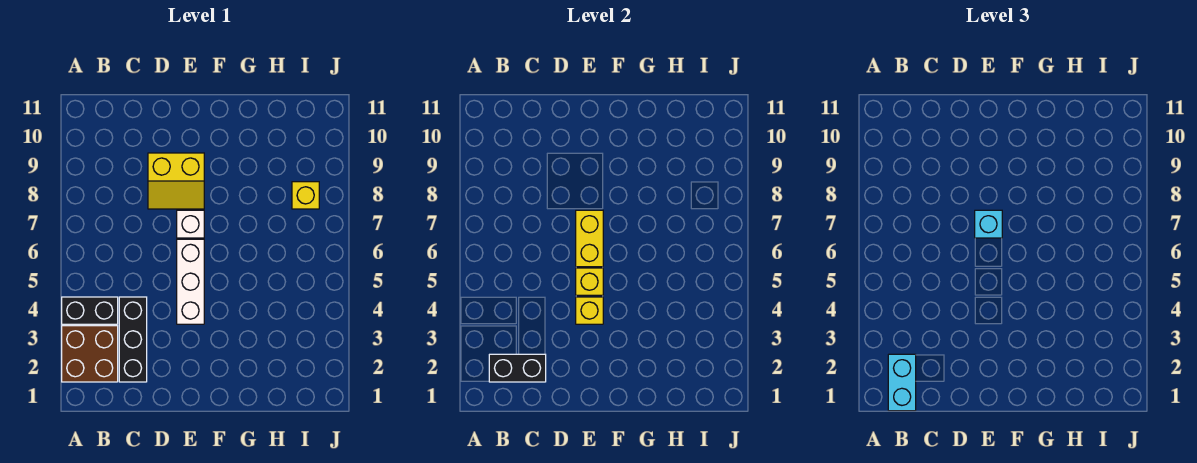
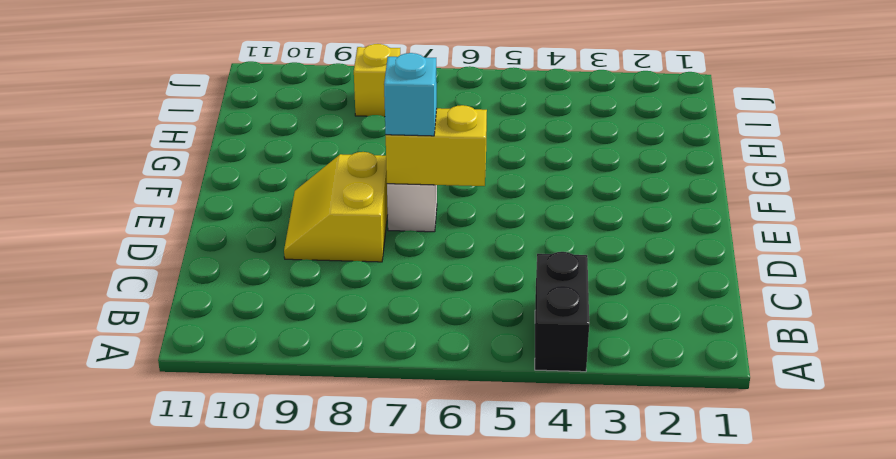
yellow 2x2 slope [284,152,388,262] -> yellow 2x2 slope turned to [148,153,204,209]
none -> brown 2x2 brick [62,326,118,382]
none -> black 1x3 brick [119,297,147,382]
none -> white 1x3 brick [177,239,204,324]

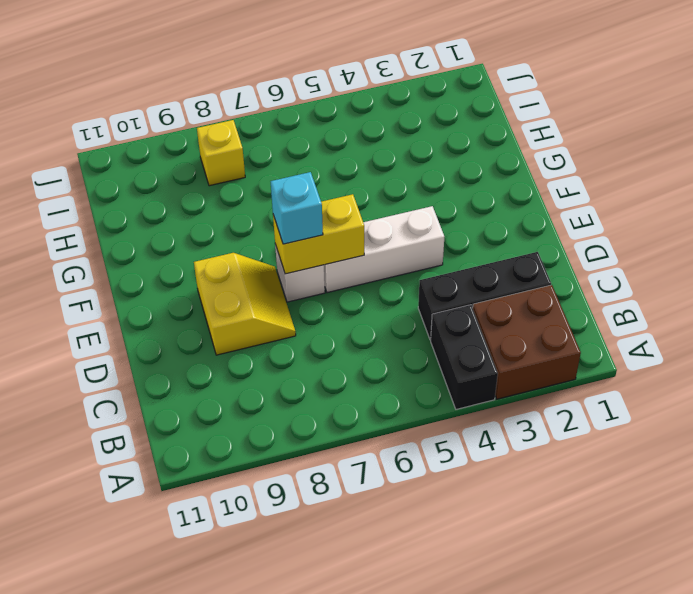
none -> black 1x2 brick [489,354,546,382]
none -> yellow 1x1 brick [576,297,603,324]
none -> yellow 1x1 brick [576,268,603,295]

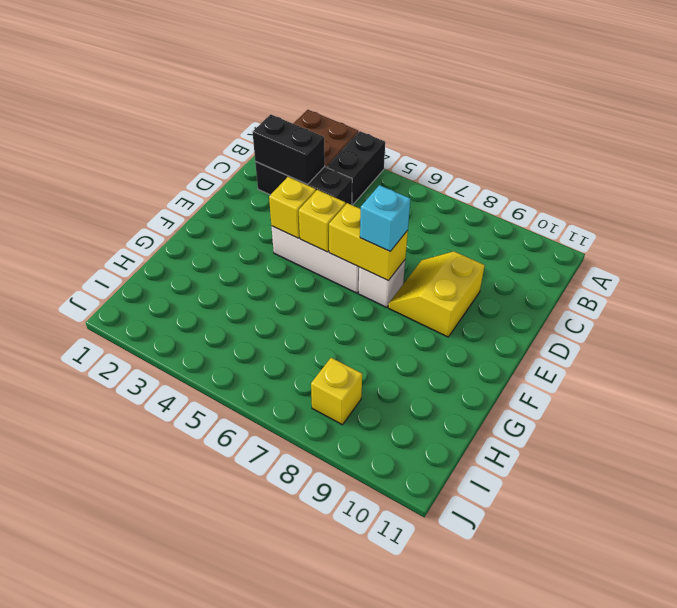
black 1x2 brick [253,114,325,184] -> black 1x2 brick turned to [489,354,546,382]
none -> cyan 1x2 brick [888,354,916,411]

